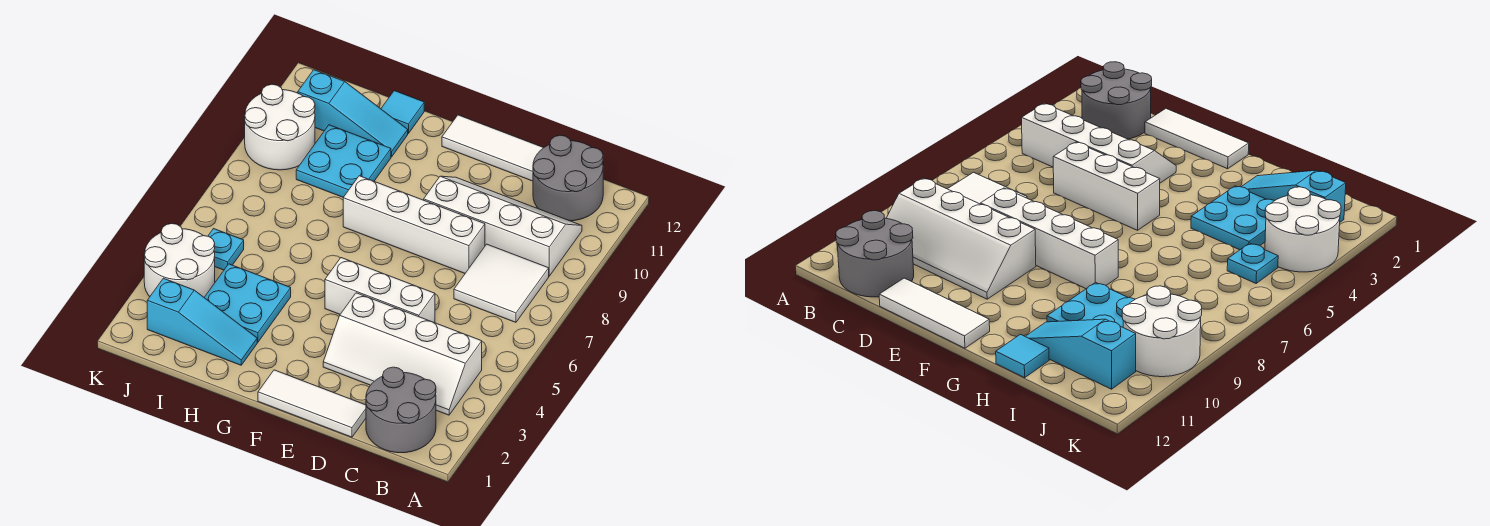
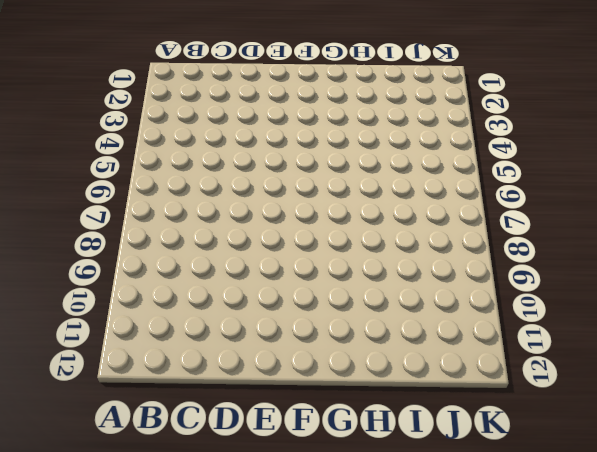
none -> grey 2x2 round brick [366,367,436,453]
none -> white 2x4 slope [323,293,482,415]
none -> white 2x2 tile [454,244,549,322]

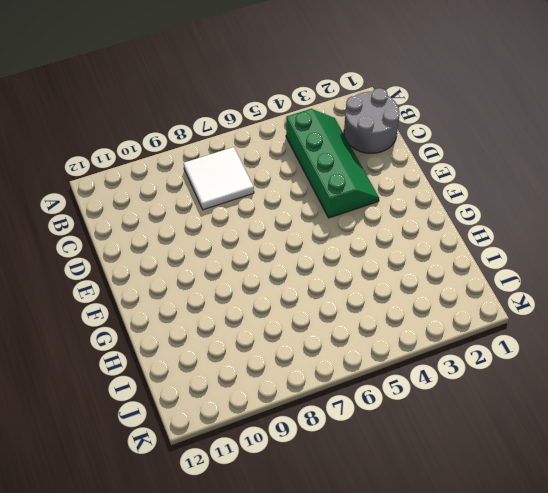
green 2x4 slope [286,109,379,218] -> white 2x4 slope [323,293,482,415]
none -> white 2x4 slope [424,176,582,276]
none -> grey 2x2 round brick [533,135,603,221]
none -> white 1x3 tile [258,370,366,437]

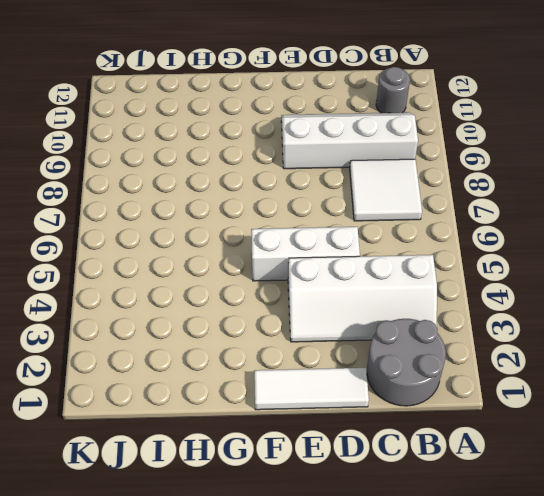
grey 1x1 round brick [376,67,410,113] -> grey 2x2 round brick [533,135,603,221]
none -> white 1x4 brick [343,176,485,273]
none -> white 1x3 tile [442,115,543,181]
none -> cyan 1x3 slope [147,278,257,365]

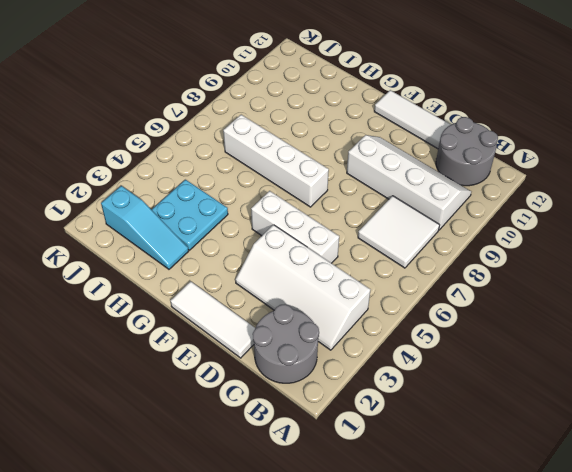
white 1x4 brick [223,115,329,207] -> white 1x4 brick moved to [343,176,485,273]
none -> cyan 2x2 plate [296,125,391,197]
none -> cyan 1x3 slope [298,70,408,157]
none -> cyan 1x1 tile [381,91,424,134]

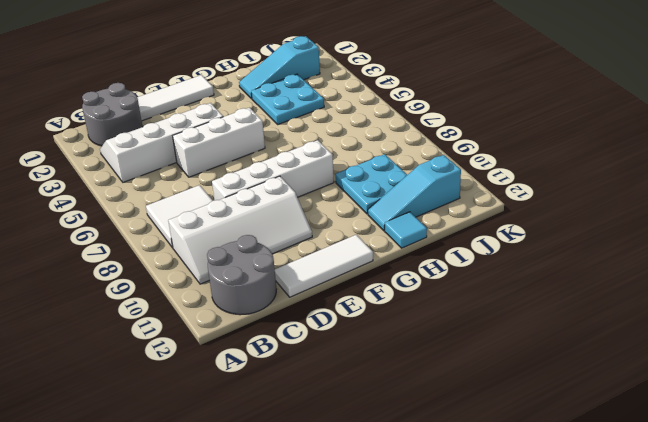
none -> white 2x2 round brick [144,224,215,297]
none -> cyan 1x1 plate [208,229,244,270]
none -> white 2x2 round brick [245,84,315,170]

